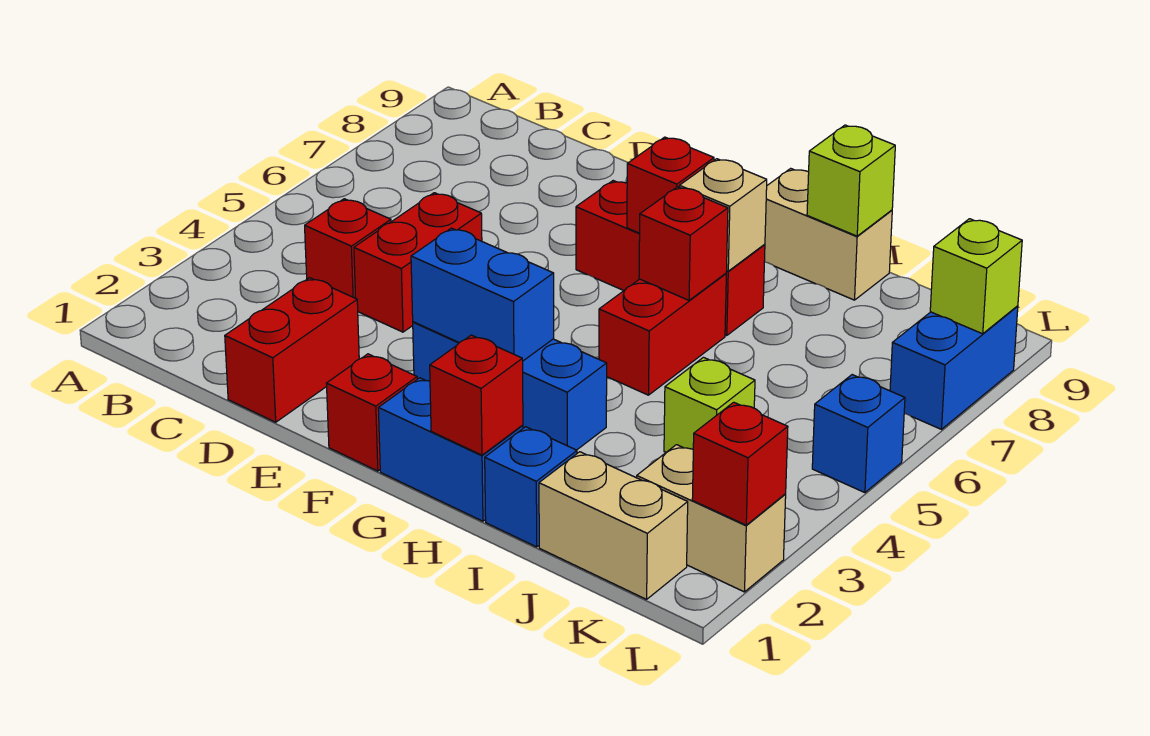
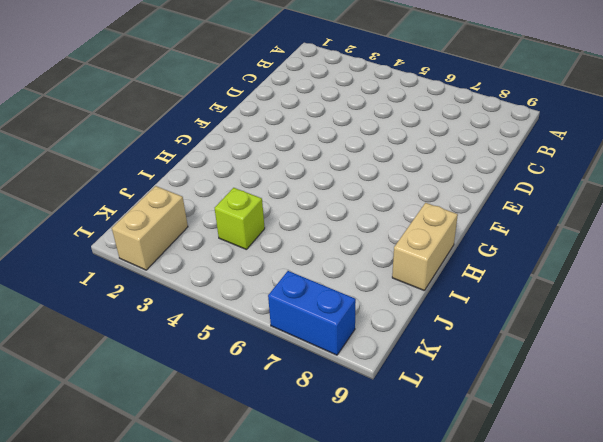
none -> red 1x1 brick [305,199,391,298]
none -> red 1x2 brick [225,278,359,422]
none -> red 1x2 brick [354,193,482,332]

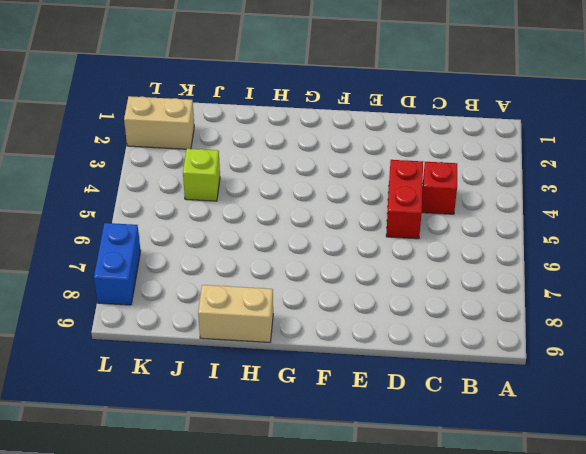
none -> red 1x2 brick [225,278,359,422]
none -> red 1x1 brick [326,354,417,471]
none -> blue 1x3 brick [413,322,607,450]

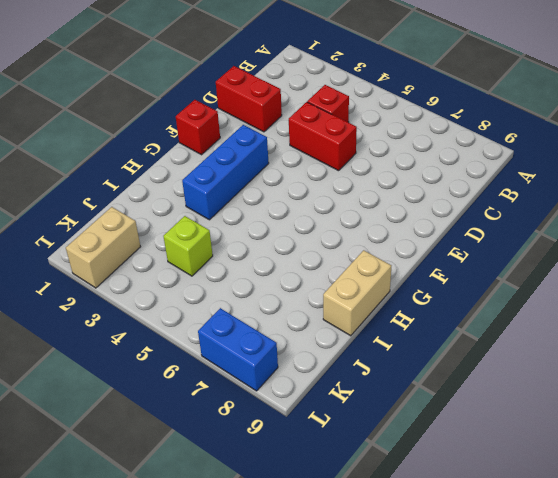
none -> red 1x3 brick [576,181,765,336]
none -> blue 1x2 brick [378,378,523,521]
none -> red 1x2 brick [599,273,726,395]

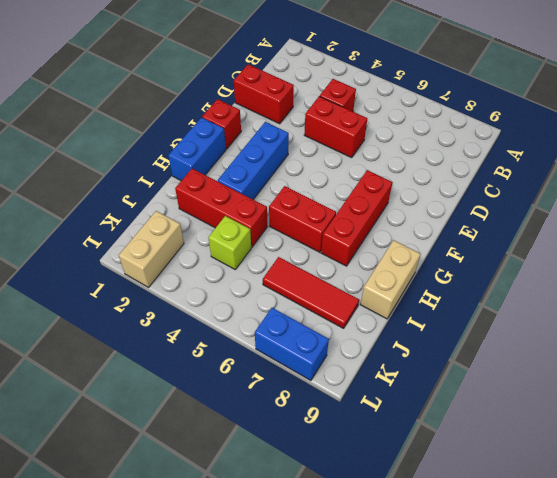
red 1x3 brick [175,169,267,247] -> none
red 1x3 tile [263,257,359,328] -> none
none -> blue 1x1 brick [485,427,577,547]
none -> tan 1x2 brick [539,452,688,599]
none -> blue 1x1 brick [812,375,905,493]

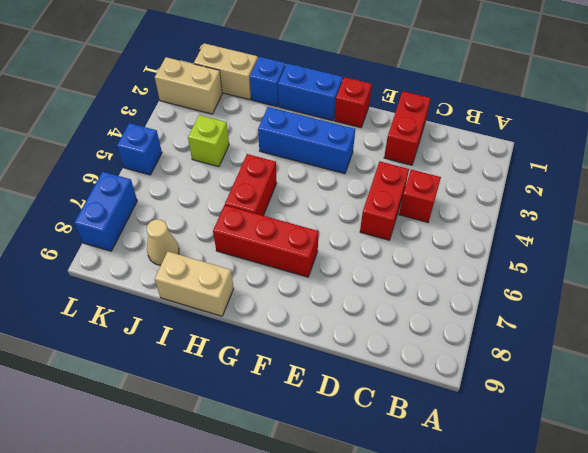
tan 1x1 cone [147,219,179,265] -> none
none -> blue 1x2 brick [411,228,554,361]
none -> red 1x1 brick [627,137,714,233]
none -> red 1x1 brick [430,335,523,455]

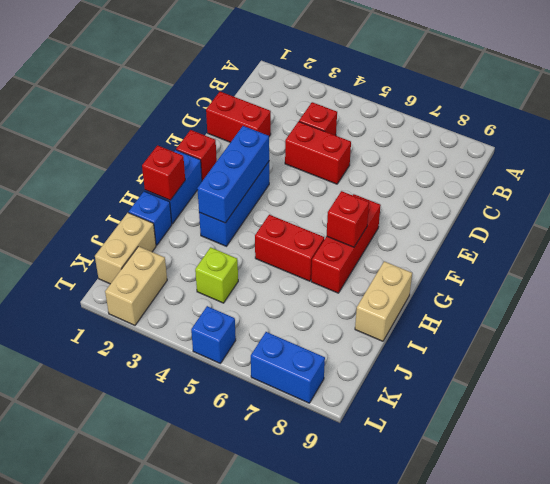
blue 1x3 brick [197,126,269,223] -> blue 1x2 brick [411,228,554,361]
none -> red 1x1 brick [639,187,728,300]
none -> tan 1x1 brick [679,159,767,271]
none -> lime 1x1 brick [807,125,895,236]

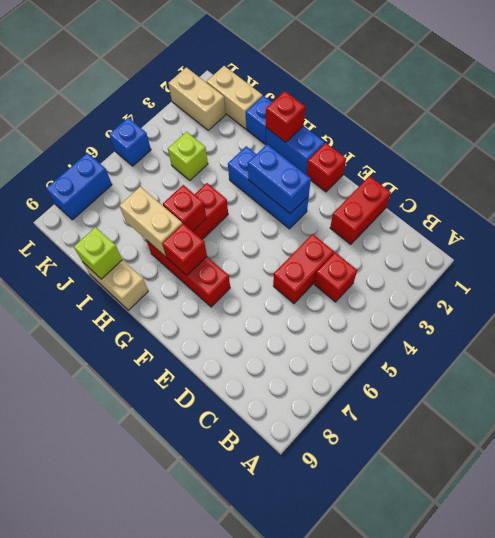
tan 1x2 brick [119,187,182,257] -> tan 1x1 brick [679,159,767,271]
none -> red 1x1 brick [692,402,788,525]
none -> lime 1x1 brick [930,219,1022,334]

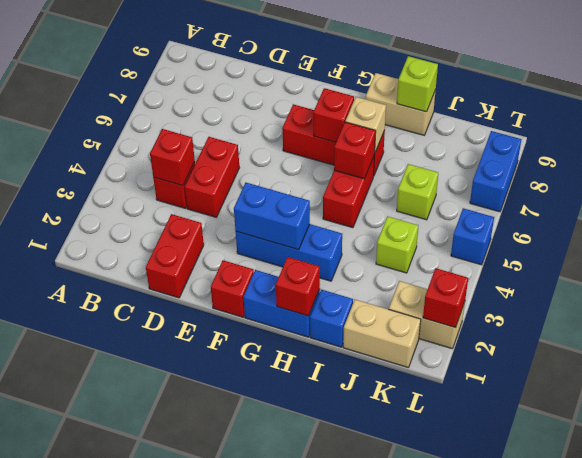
red 1x1 brick [150,129,195,186] -> none
lime 1x1 brick [397,164,438,220] -> lime 1x1 brick moved to [930,219,1022,334]

